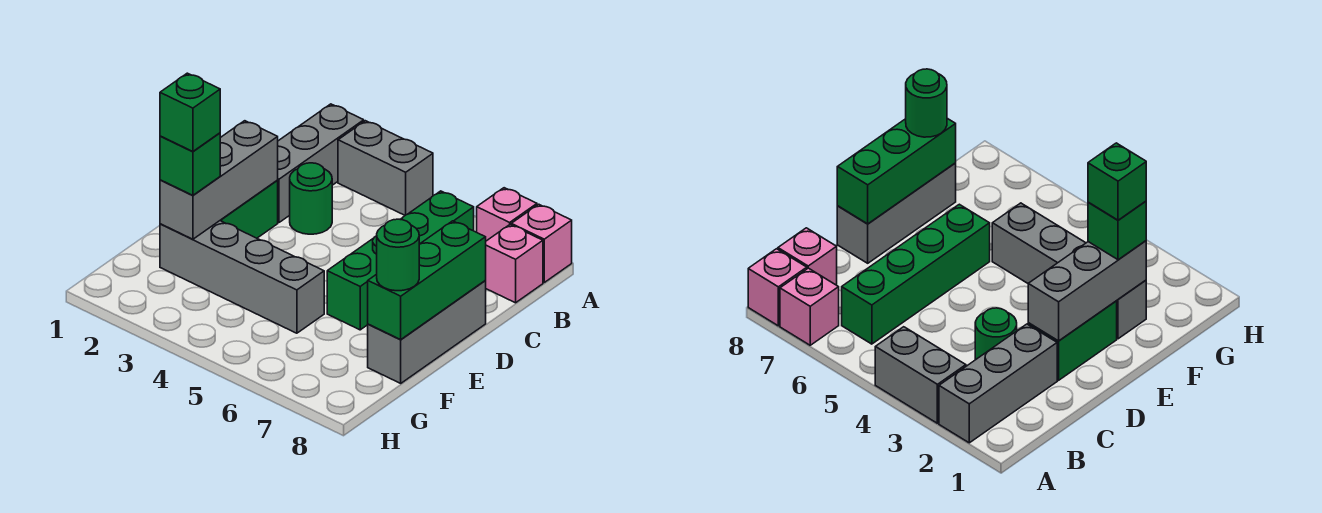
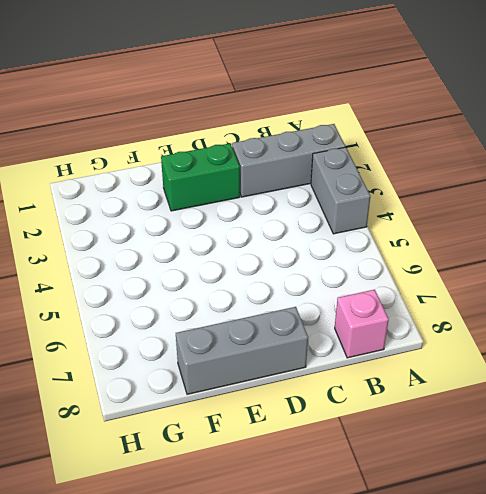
none -> pink 1x1 brick [477,188,537,241]
none -> pink 1x1 brick [511,204,572,282]
none -> green 1x4 brick [327,191,474,330]

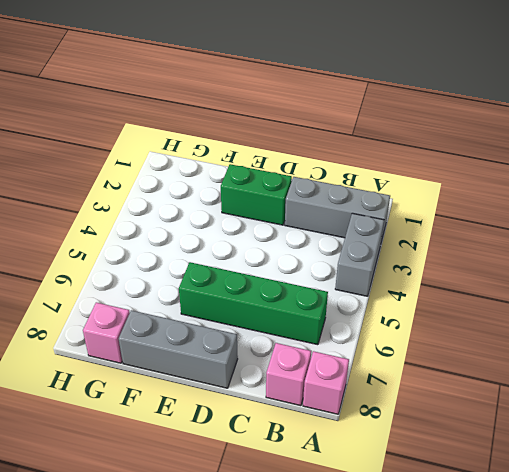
pink 1x1 brick [83,302,130,363] -> pink 1x1 brick moved to [477,188,537,241]
none -> green 1x1 round brick [290,163,332,234]
none -> grey 1x4 brick [160,221,324,333]
none -> grey 1x3 brick [160,121,278,239]

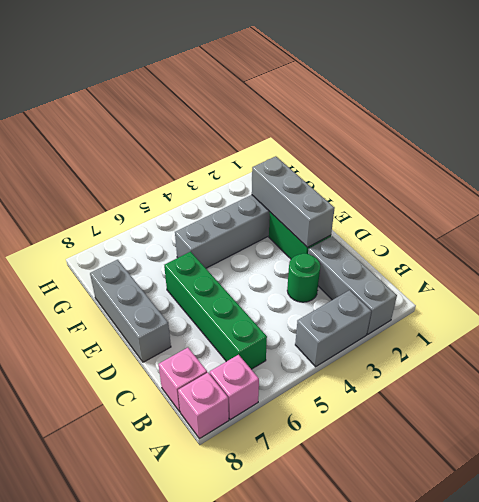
none -> green 1x3 brick [368,221,486,339]
none -> green 1x1 brick [160,133,220,196]
none -> green 1x1 round brick [377,219,419,291]

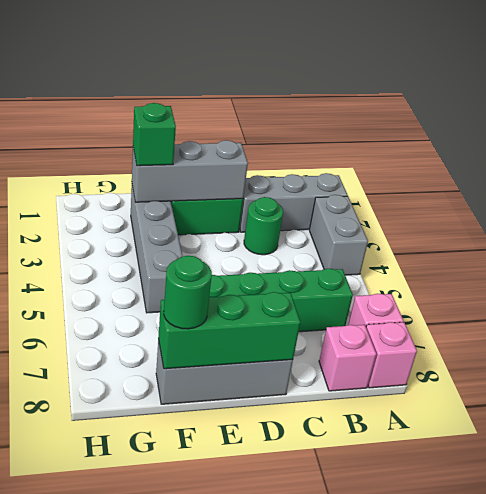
none -> green 1x1 brick [160,73,220,151]

